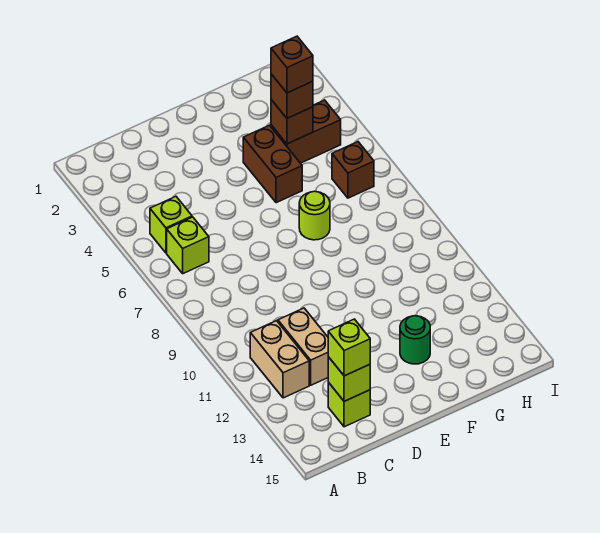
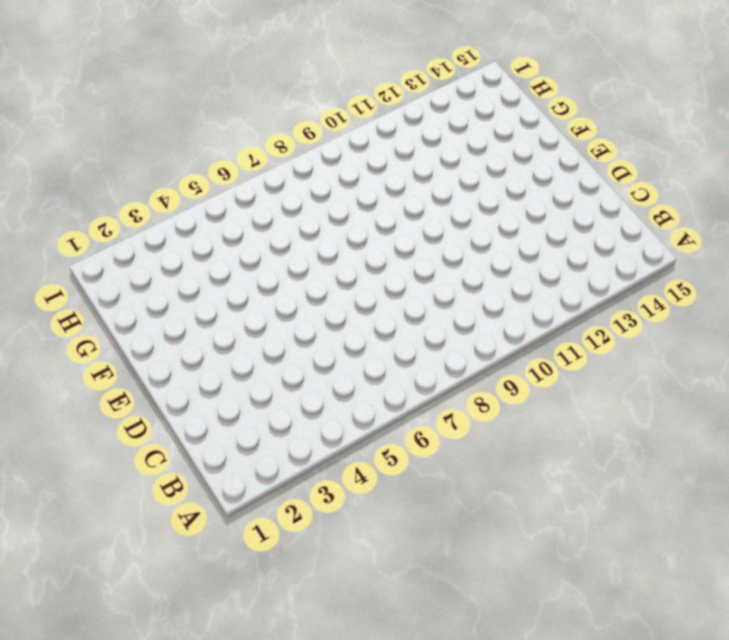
none -> lime 1x1 brick [150,197,192,253]
none -> lime 1x1 brick [167,217,209,274]
none -> tan 1x2 brick [250,321,309,398]

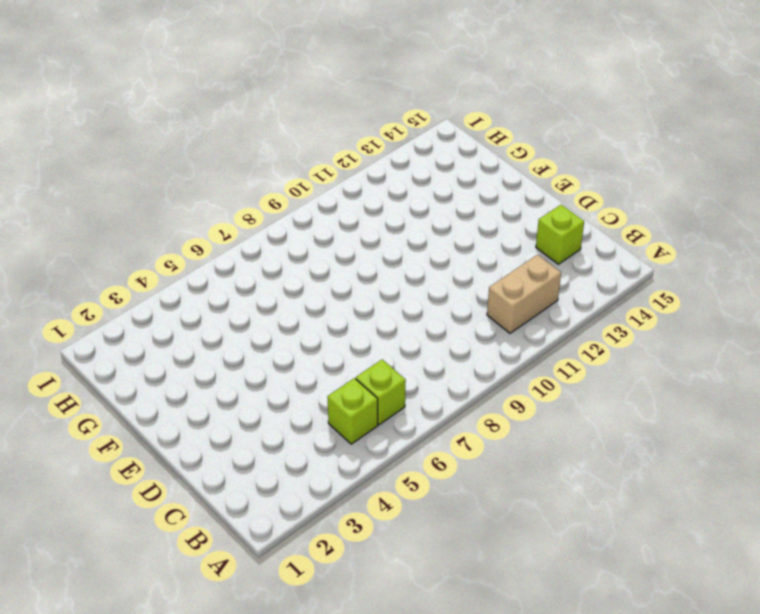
none -> tan 1x2 brick [278,308,328,385]
none -> brown 1x2 brick [243,125,302,203]
none -> lime 1x1 round brick [299,191,330,240]

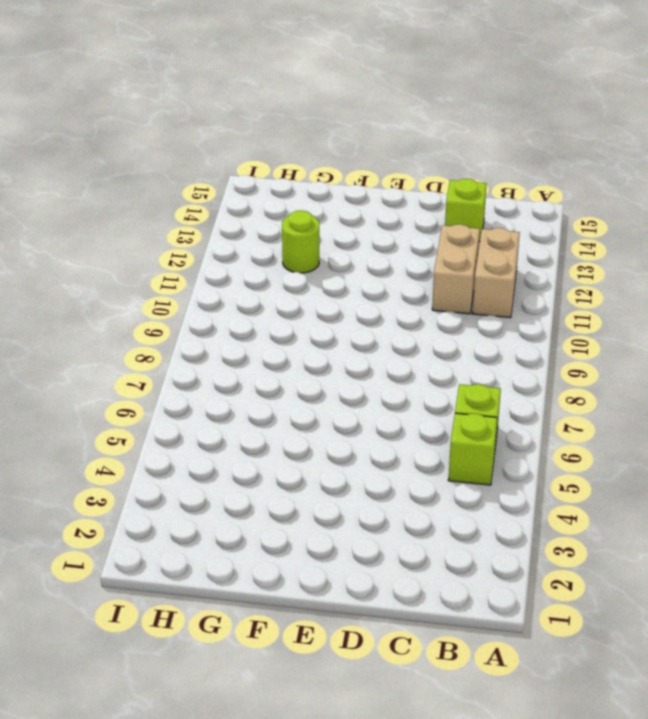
lime 1x1 round brick [282,210,319,273] -> lime 1x1 round brick moved to [299,191,330,240]
none -> brown 1x2 brick [243,125,302,203]
none -> green 1x1 round brick [400,316,430,364]
none -> brown 1x2 brick [271,100,341,163]

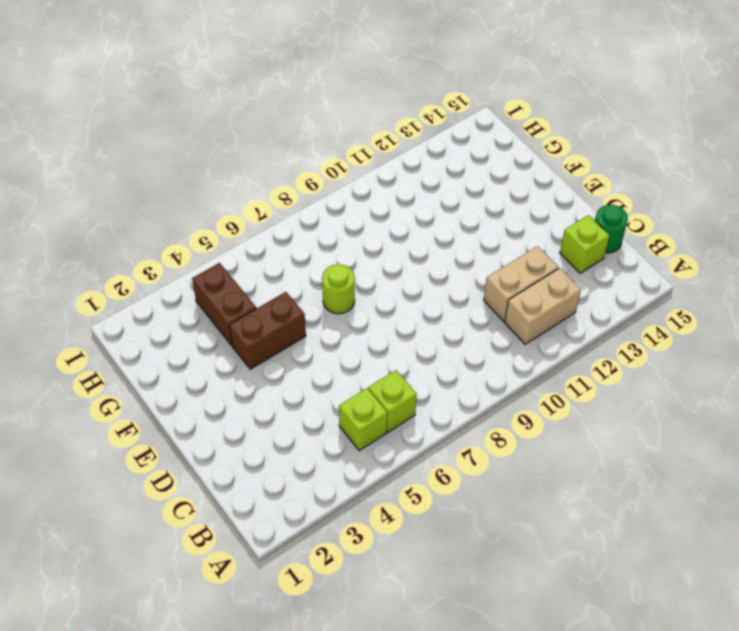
green 1x1 round brick [595,205,628,253] -> green 1x1 round brick moved to [400,316,430,364]
none -> brown 1x1 brick [332,142,374,198]
none -> lime 1x1 brick [328,357,370,401]
none -> brown 1x1 brick [271,100,313,144]

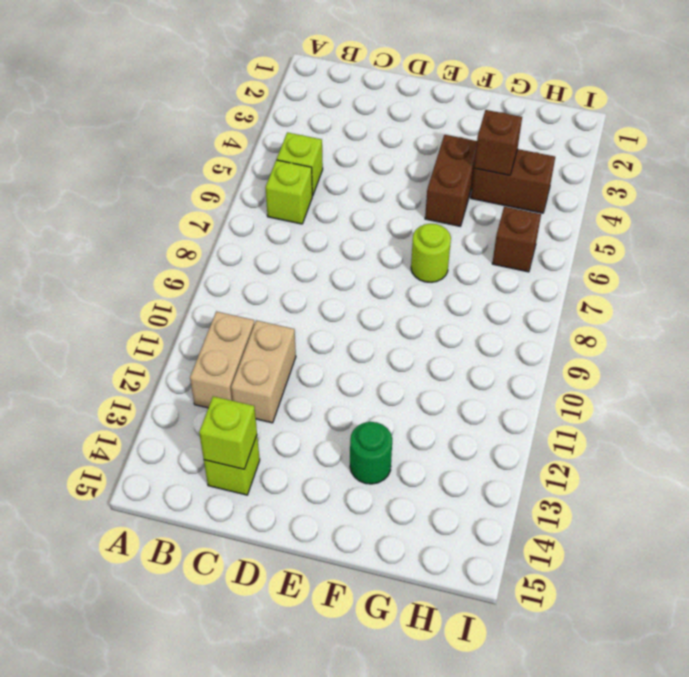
none -> lime 1x1 brick [328,319,370,376]
none -> brown 1x1 brick [271,74,313,118]
none -> brown 1x1 brick [271,36,313,93]

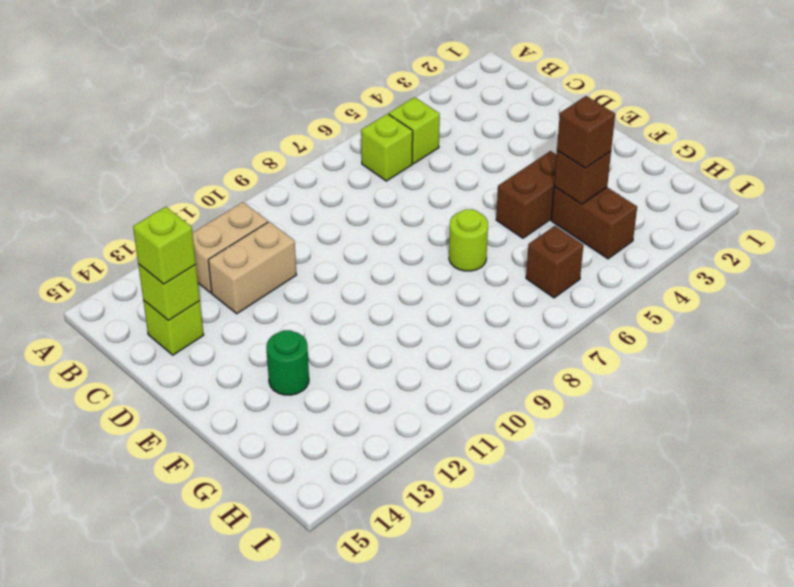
none -> brown 1x1 brick [271,36,313,93]

